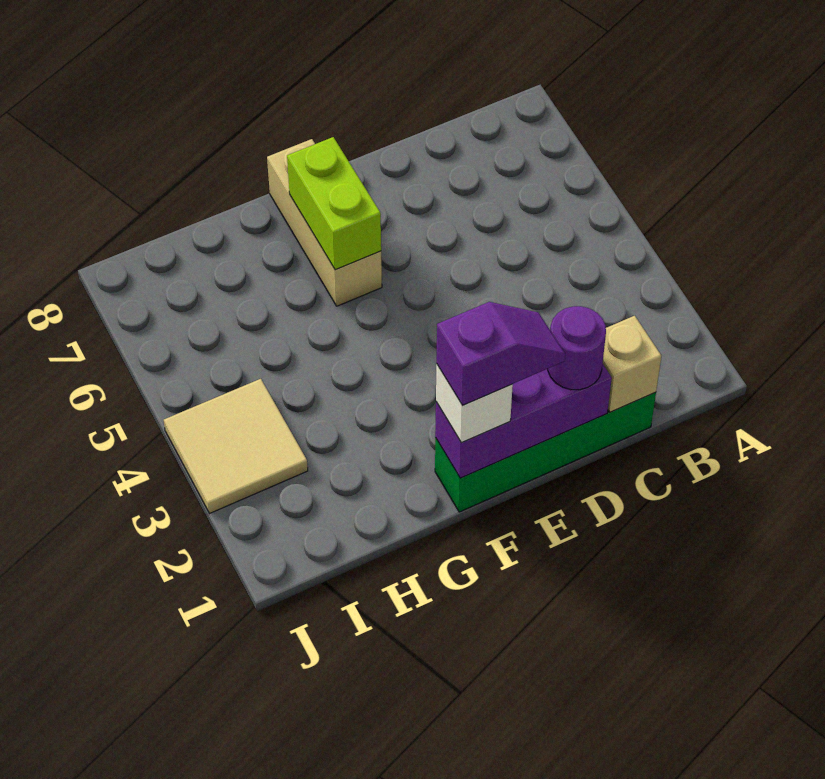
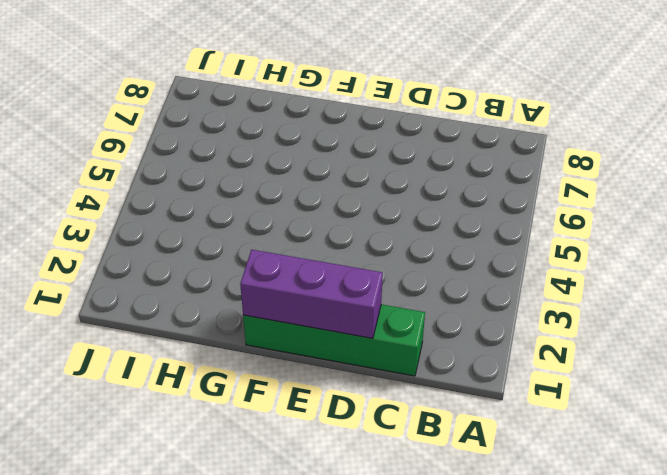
none -> tan 1x3 brick [267,139,382,306]
none -> tan 2x2 tile [164,379,308,513]

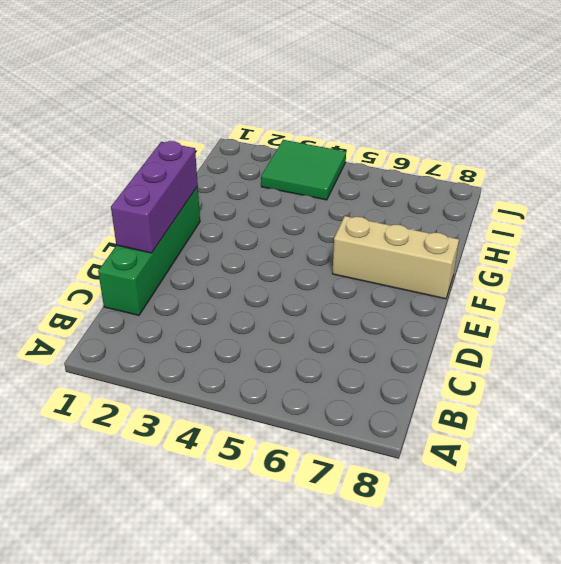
green 2x2 tile [261,140,346,200] -> tan 2x2 tile [164,379,308,513]
none -> tan 1x1 brick [603,316,661,412]
none -> lime 1x2 brick [287,137,381,270]

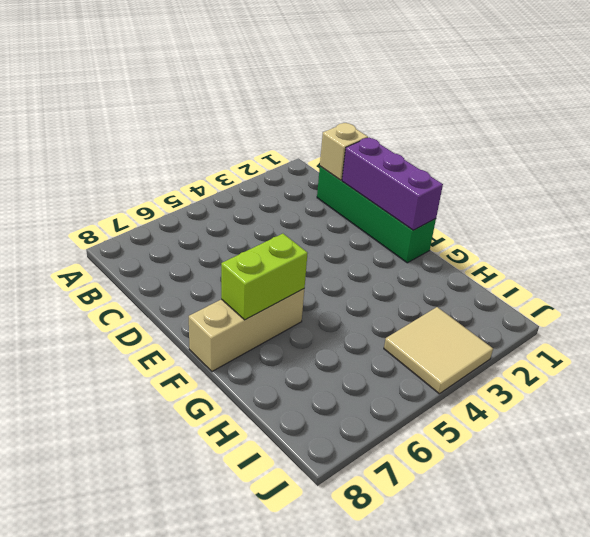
none -> purple 1x1 round brick [548,306,606,390]
none -> white 1x1 brick [436,364,513,443]

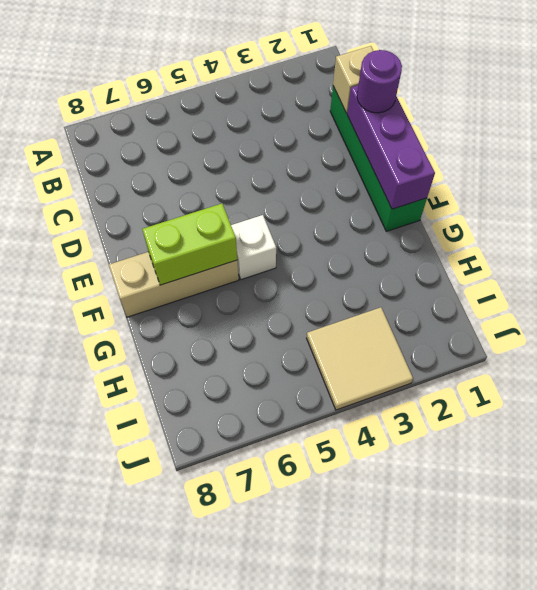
white 1x1 brick [231,215,276,280] -> white 1x1 brick moved to [436,364,513,443]
none -> purple 1x2 slope [436,302,565,405]

